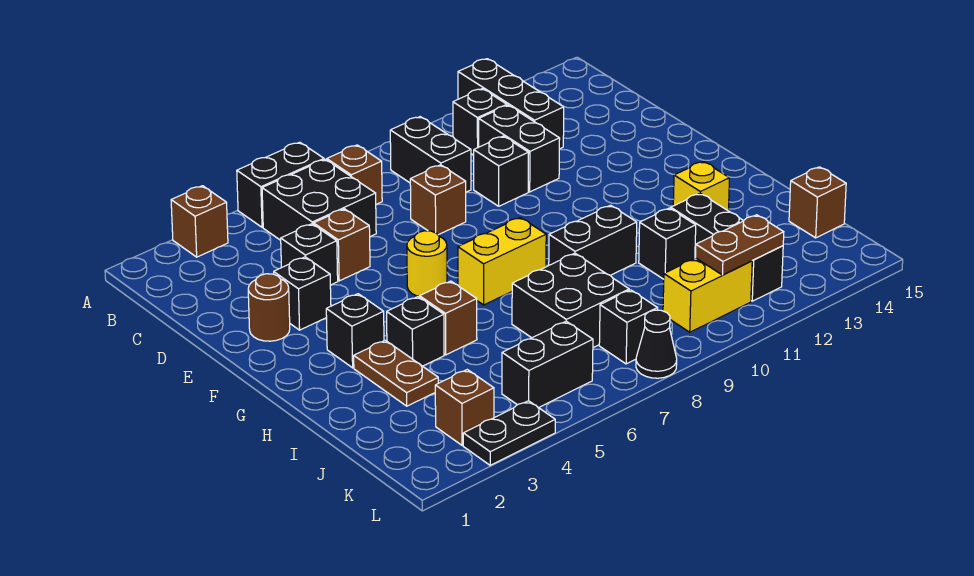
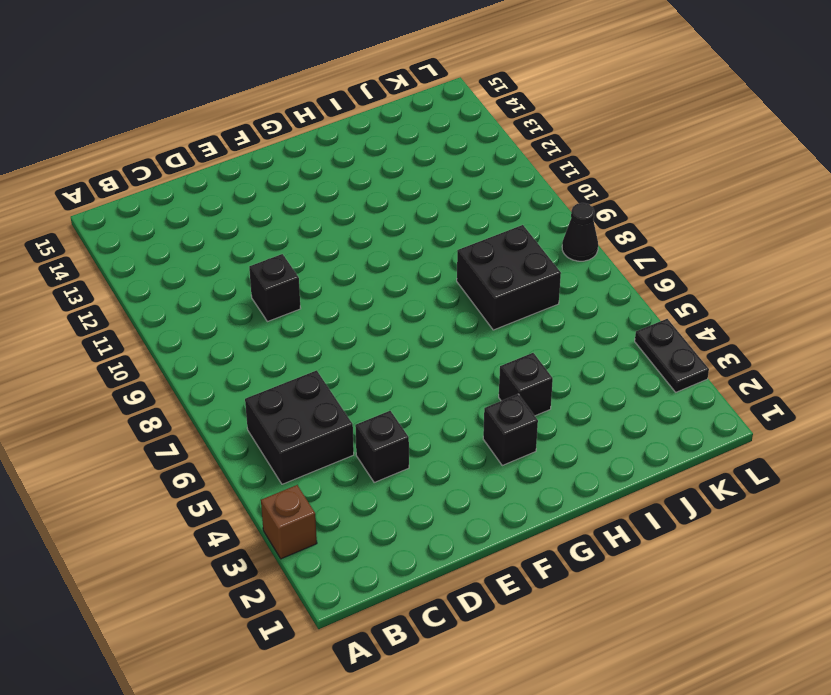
none -> black 1x2 brick [237,142,324,227]
none -> black 1x3 brick [458,59,564,149]
none -> brown 1x1 brick [327,145,382,204]
none -> black 1x2 brick [390,117,471,192]

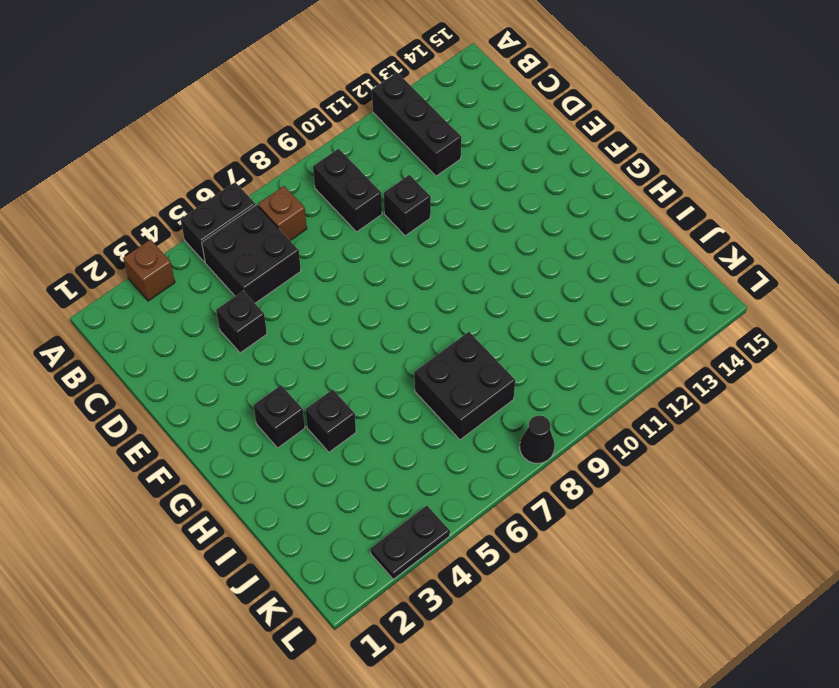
none -> black 1x1 brick [453,89,507,155]
none -> black 1x2 brick [479,105,560,192]
none -> brown 1x1 brick [314,209,370,281]
none -> brown 1x1 brick [410,165,466,235]

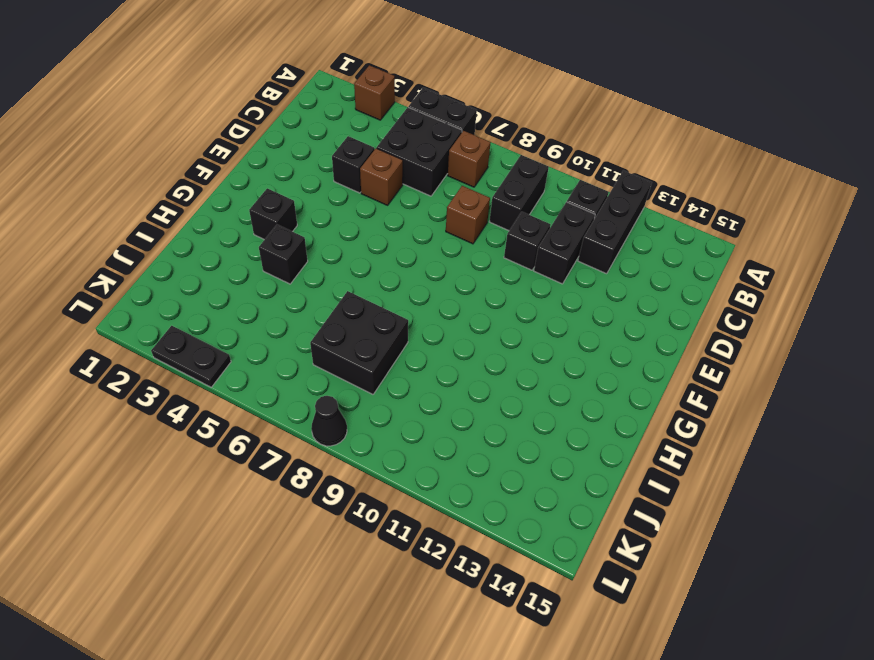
none -> brown 1x1 round brick [248,274,290,341]
none -> black 1x1 brick [274,257,331,330]
none -> yellow 1x1 round brick [407,231,447,297]
none -> yellow 1x2 brick [458,217,546,305]

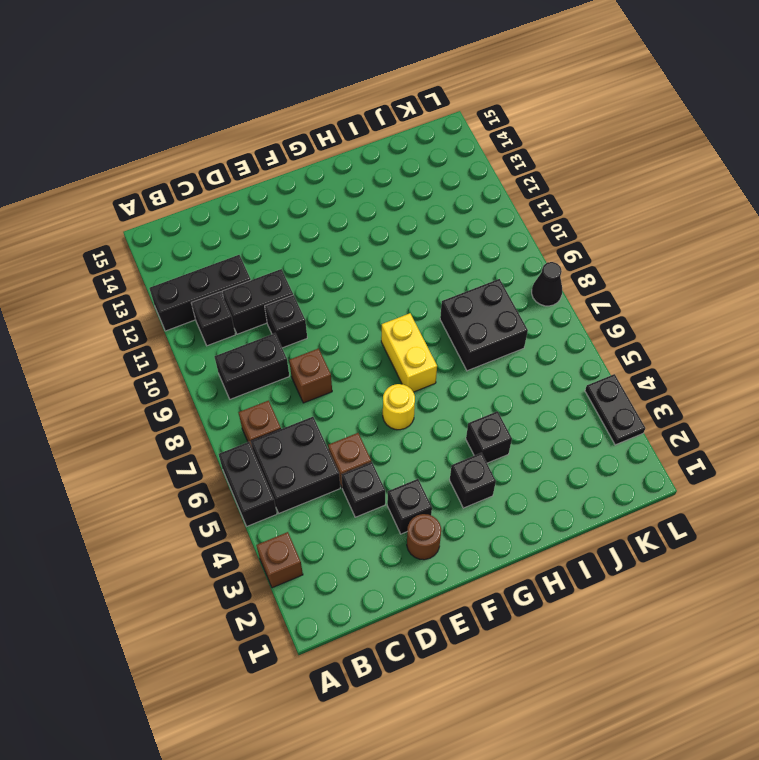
none -> brown 1x2 plate [354,340,438,406]
none -> brown 1x1 brick [420,281,477,355]
none -> black 1x2 brick [549,205,637,275]
none -> yellow 1x1 brick [673,161,730,210]

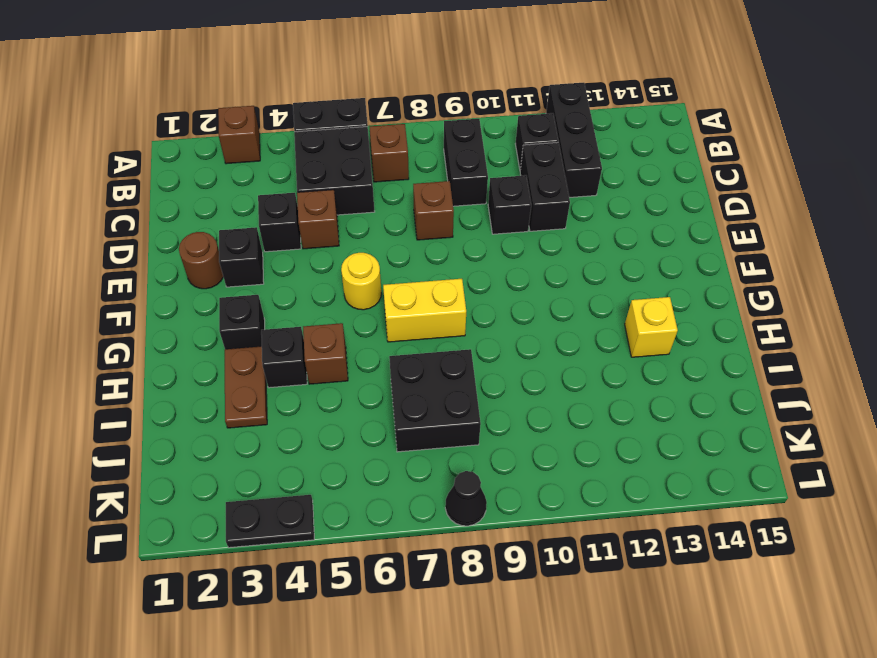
none -> black 1x2 brick [549,205,637,275]
none -> black 1x1 brick [639,208,696,279]
none -> black 1x3 brick [671,193,783,301]
none -> brown 1x1 brick [789,167,846,238]

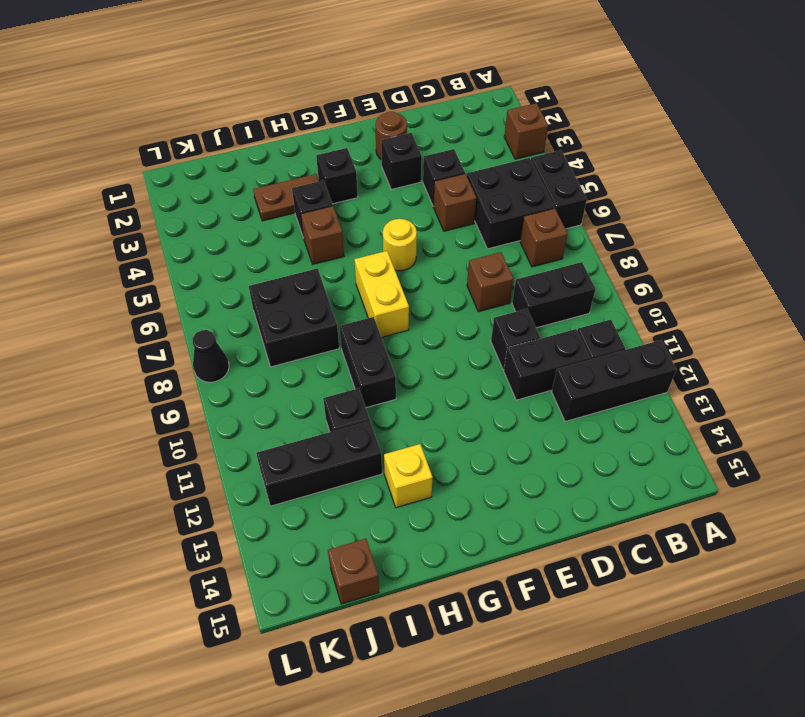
none -> brown 1x1 brick [435,370,494,445]
none -> black 1x2 brick [502,321,593,408]
none -> black 1x1 brick [599,290,658,364]
none -> yellow 1x2 brick [663,258,752,332]

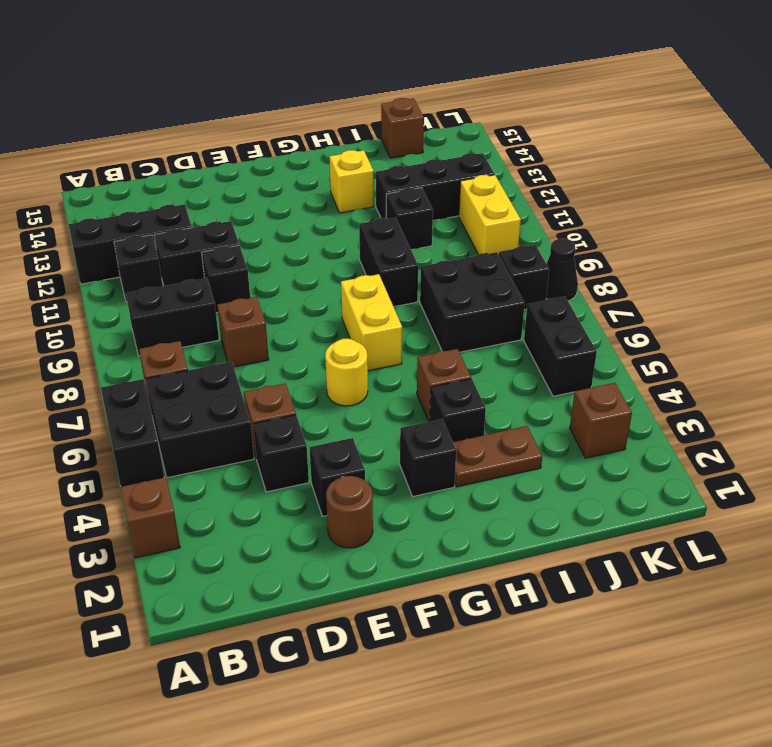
none -> black 1x2 plate [463,401,555,465]
none -> brown 1x2 plate [696,215,784,275]

